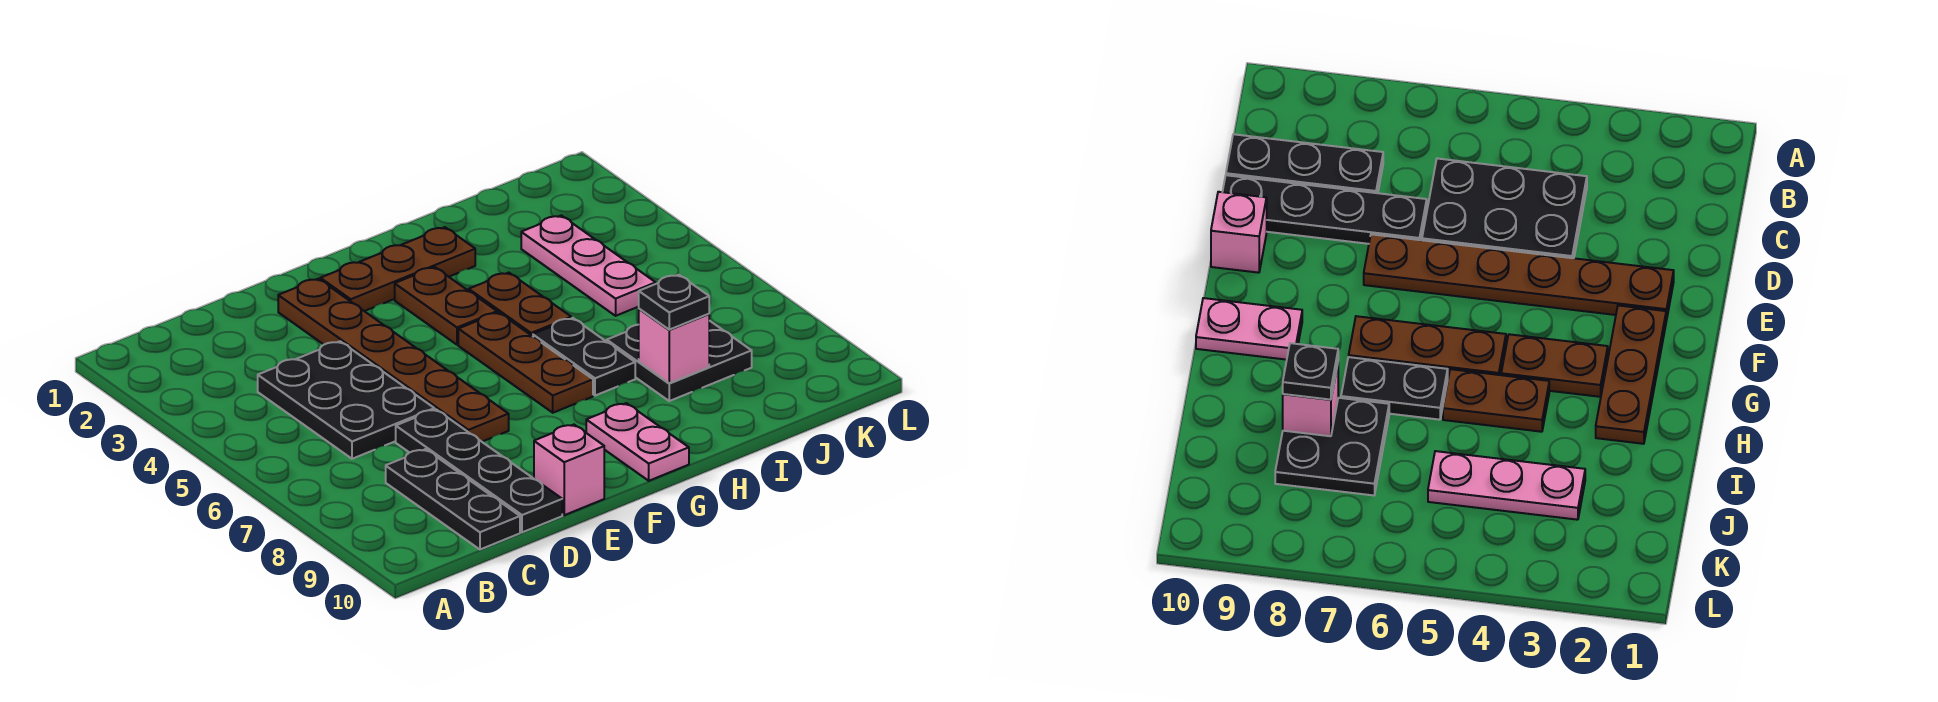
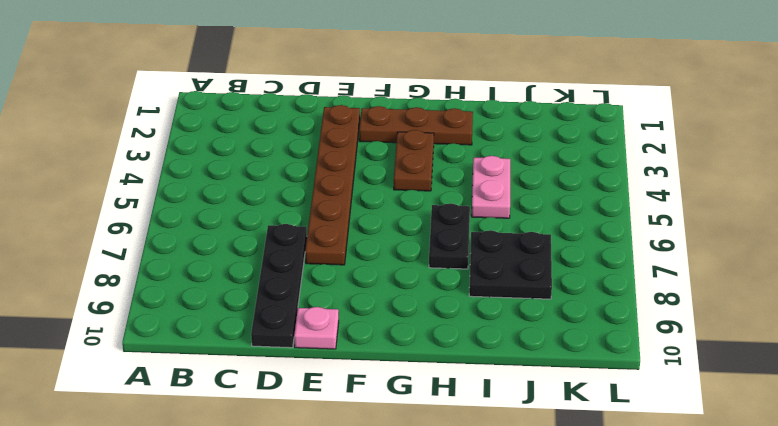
pink 1x1 plate [294,307,339,349] -> pink 1x1 brick [534,425,604,515]
pink 1x2 plate [472,156,510,218] -> pink 1x2 plate moved to [586,403,689,481]
none -> black 2x3 plate [258,341,434,459]
none -> black 1x3 plate [386,449,520,549]
none -> brown 1x3 plate [458,312,593,413]

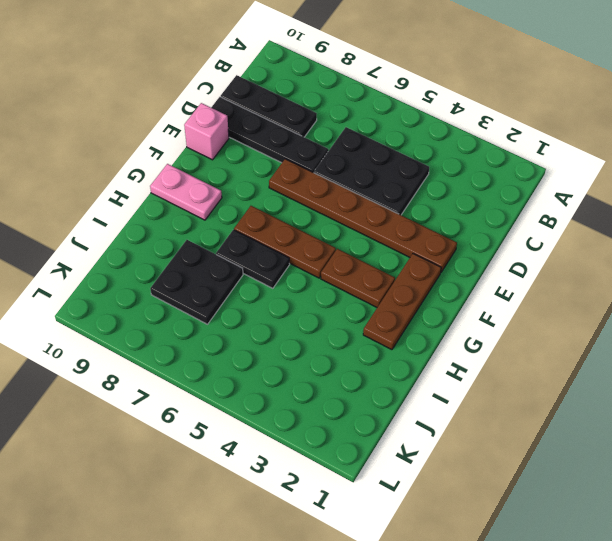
none -> brown 1x2 plate [469,273,571,336]
none -> pink 1x3 plate [521,215,656,316]
none -> pink 1x1 brick [639,309,709,383]

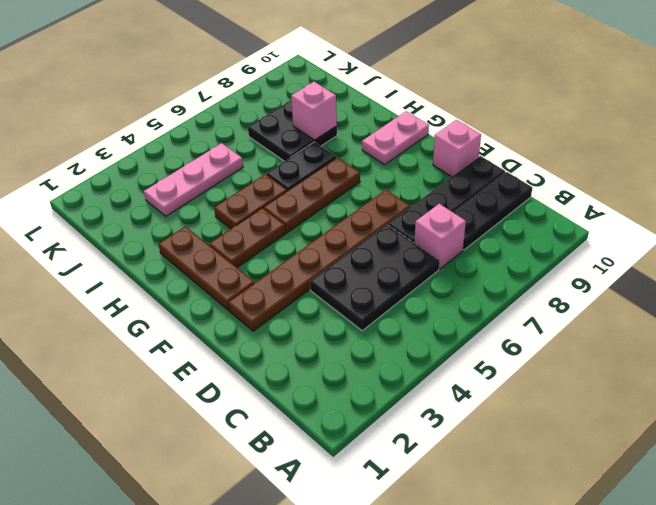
pink 1x1 brick [415,204,466,269] -> none
none -> black 1x1 plate [639,275,709,330]

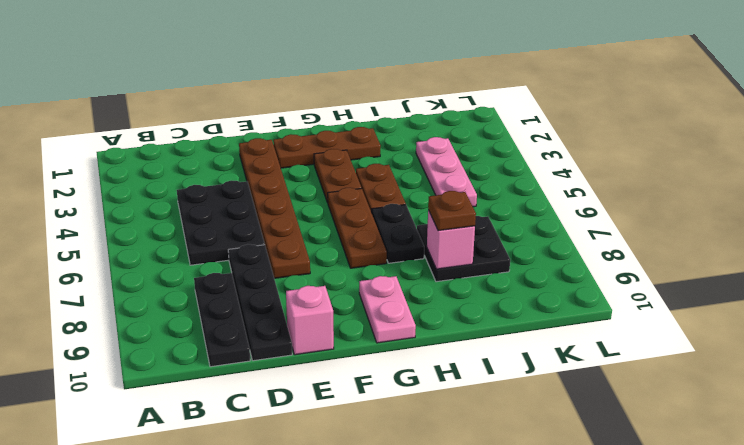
brown 1x1 plate [428,191,476,231] -> black 1x1 plate [639,275,709,330]

